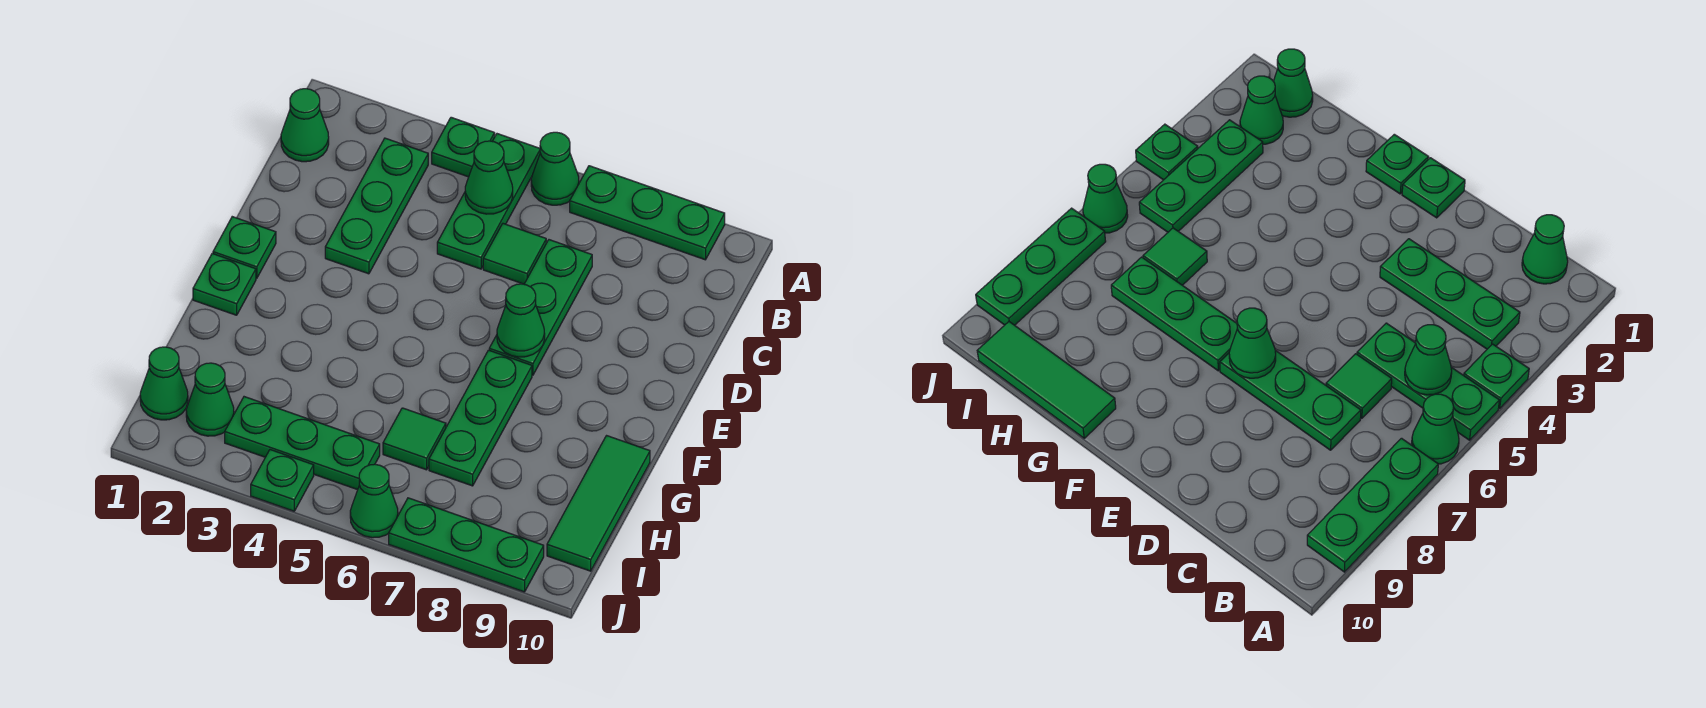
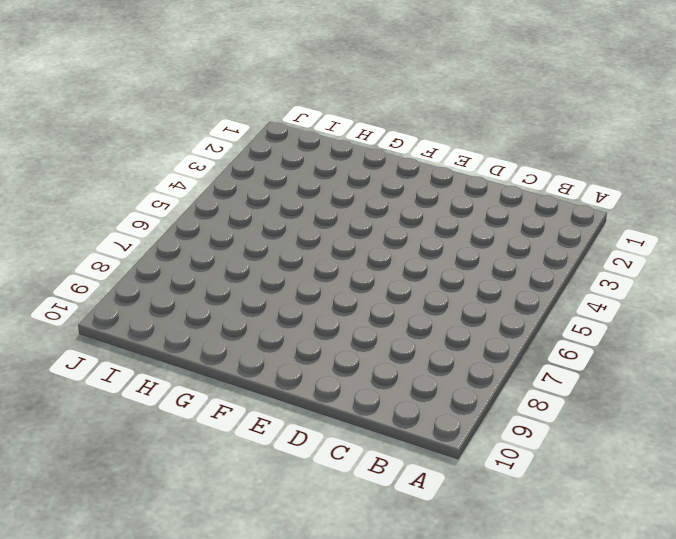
none -> green 1x1 plate [432,117,495,177]
none -> green 1x3 plate [437,134,540,269]
none -> green 1x1 cone [531,132,579,205]

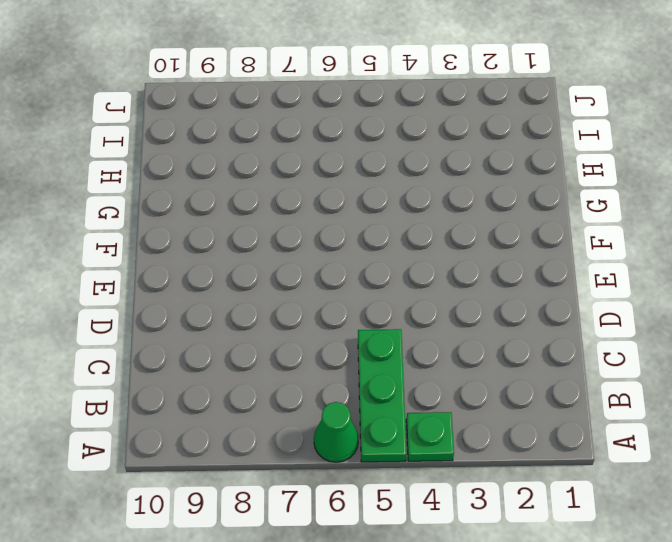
none -> green 1x3 plate [570,166,725,260]
none -> green 1x1 cone [281,89,329,162]
none -> green 1x3 plate [325,138,428,274]

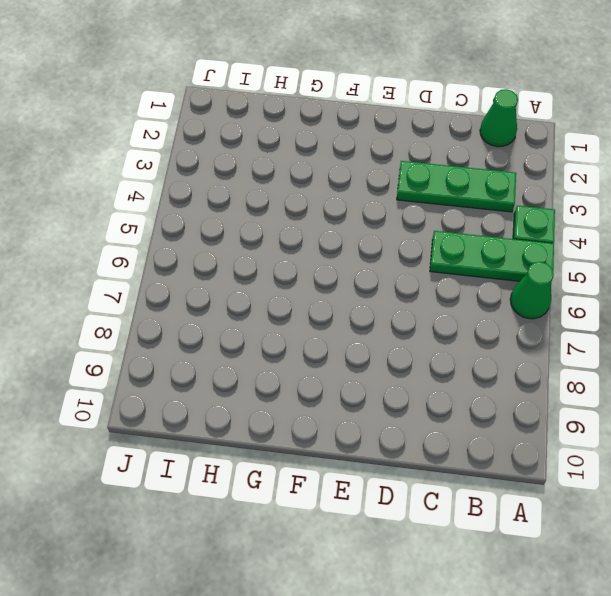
none -> green 1x3 plate [570,166,725,260]
none -> green 1x1 tile [483,224,546,284]
none -> green 1x3 plate [489,240,592,375]

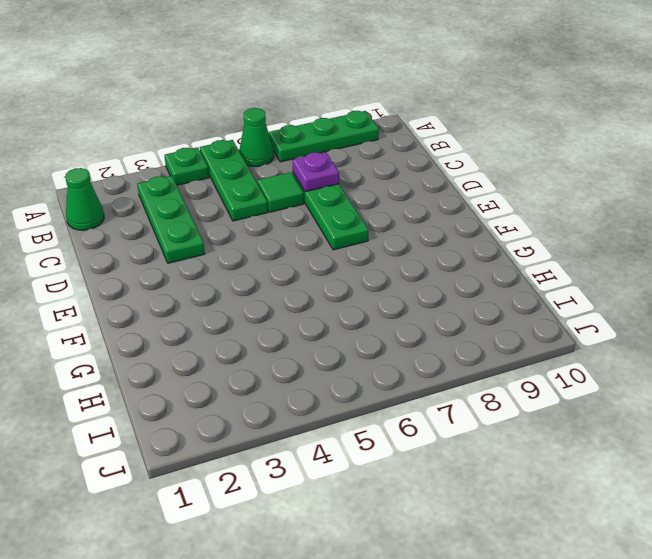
purple 1x1 plate [292,152,339,192] -> none
none -> green 1x1 plate [213,217,276,278]
none -> green 1x1 plate [193,254,256,315]
none -> green 1x3 plate [429,350,532,486]

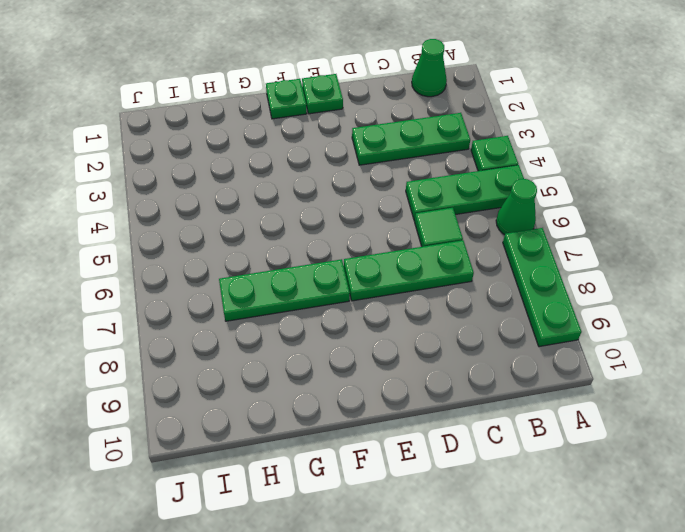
none -> green 1x3 tile [547,436,650,571]
none -> green 1x1 tile [383,408,446,470]
none -> green 1x1 cone [140,347,188,420]

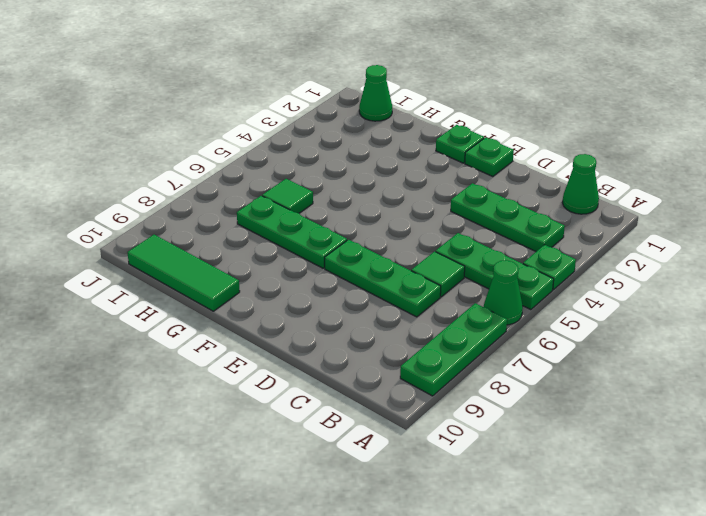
none -> green 1x1 cone [186,363,234,436]
none -> green 1x3 plate [225,397,380,490]
none -> green 1x1 plate [251,450,314,511]

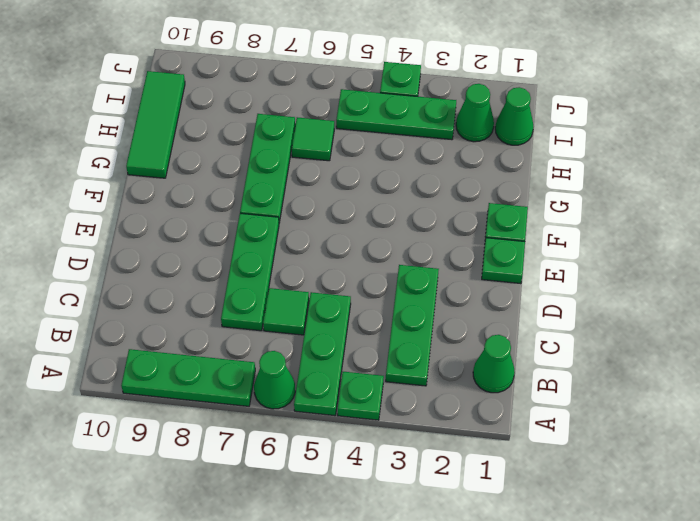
none -> green 1x1 cone [350,464,398,538]
none -> green 1x3 plate [389,498,544,592]
none -> green 1x1 cone [465,141,513,214]

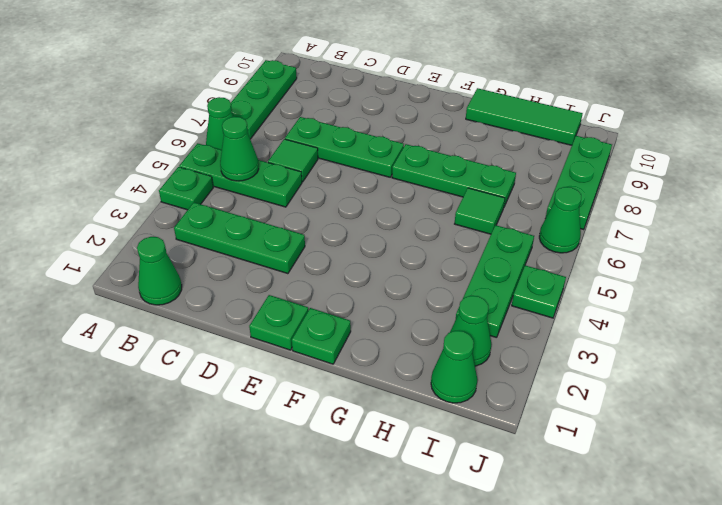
none -> green 1x1 cone [497,284,545,357]

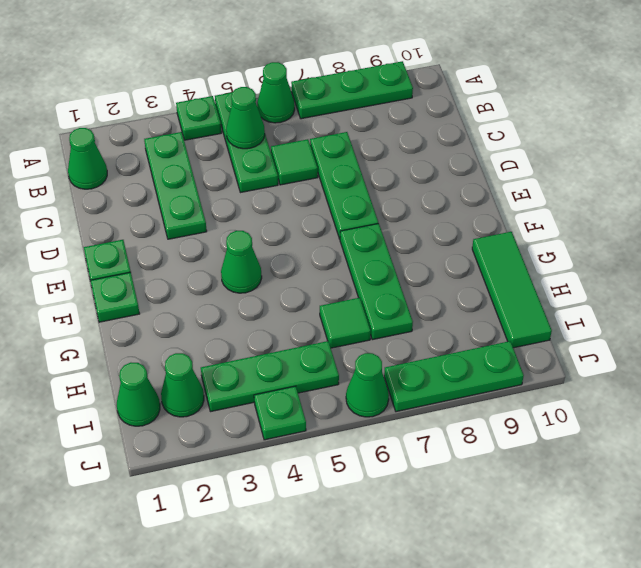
green 1x1 cone [221,231,262,293] -> green 1x1 cone moved to [497,284,545,357]

